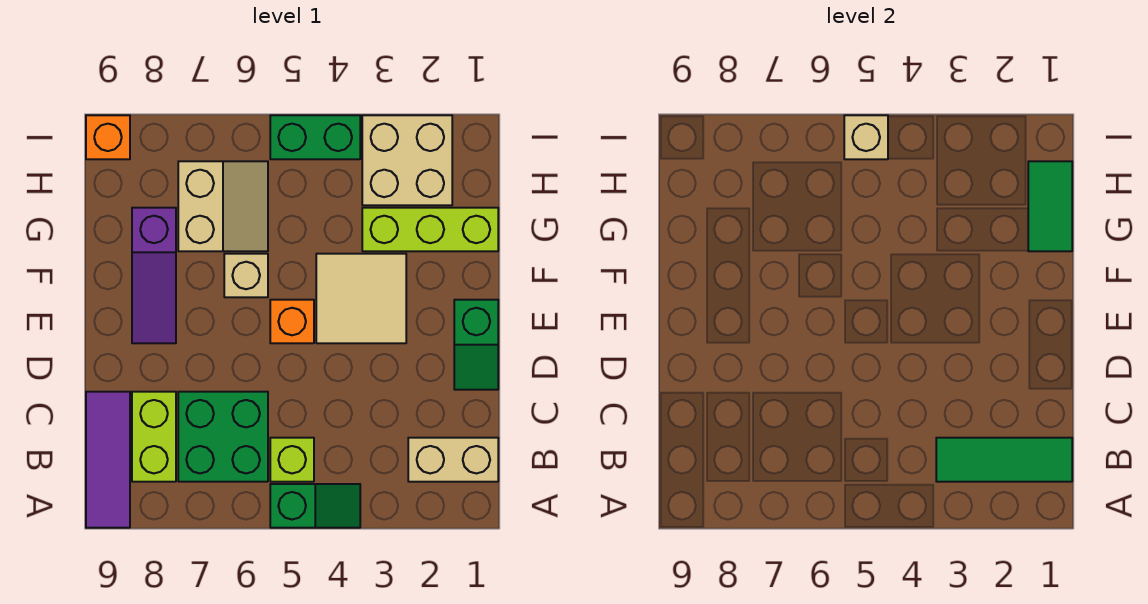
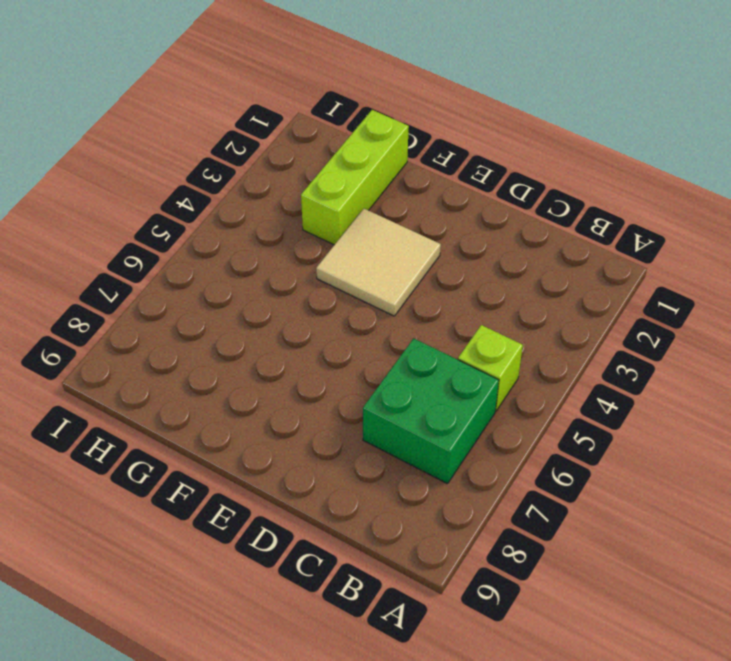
none -> green 1x2 slope [270,484,360,528]
none -> purple 1x3 tile [86,392,130,528]
none -> tan 1x2 brick [408,438,498,482]

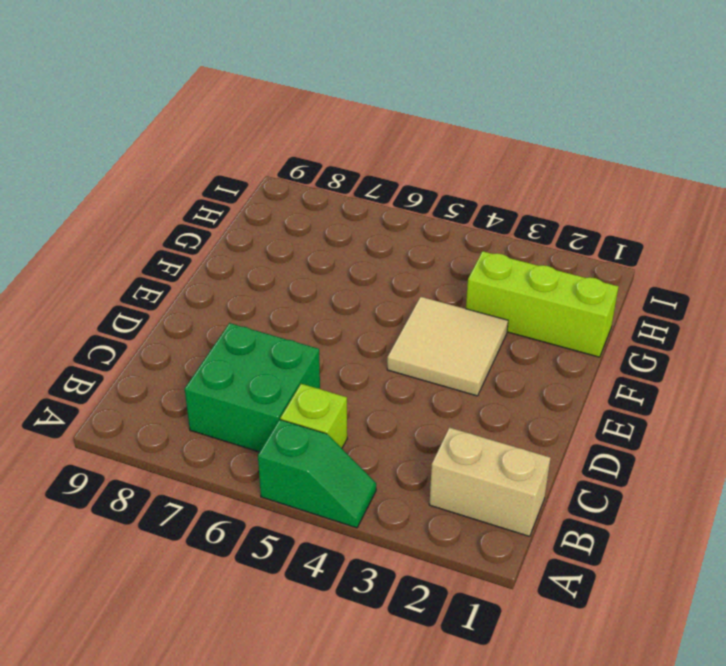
none -> purple 1x3 tile [86,392,130,528]
none -> lime 1x2 brick [132,392,176,482]
none -> green 1x2 slope [454,300,498,390]

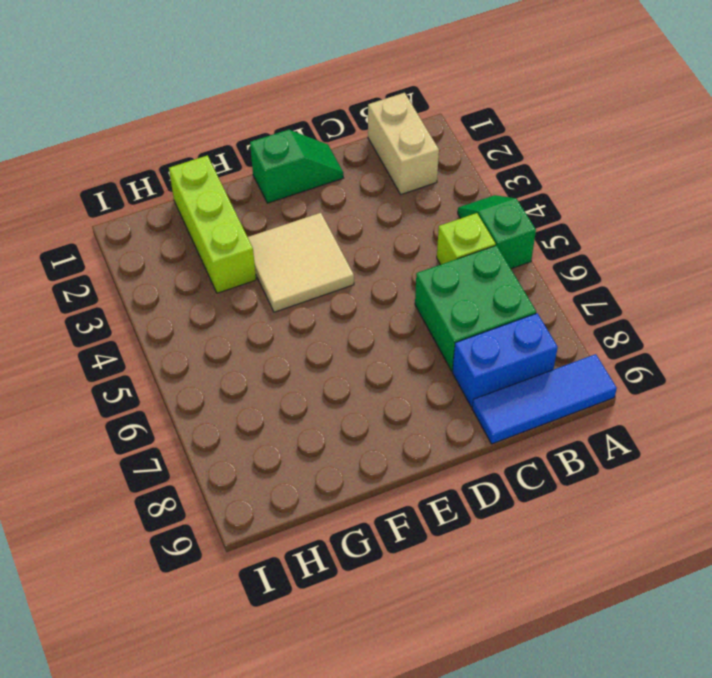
blue 1x3 tile [472,354,617,444] -> purple 1x3 tile [86,392,130,528]
blue 1x2 brick [453,313,558,407] -> lime 1x2 brick [132,392,176,482]
none -> orange 1x1 brick [270,300,314,343]
none -> purple 1x3 slope [132,208,176,343]
none -> tan 1x1 brick [224,254,268,297]

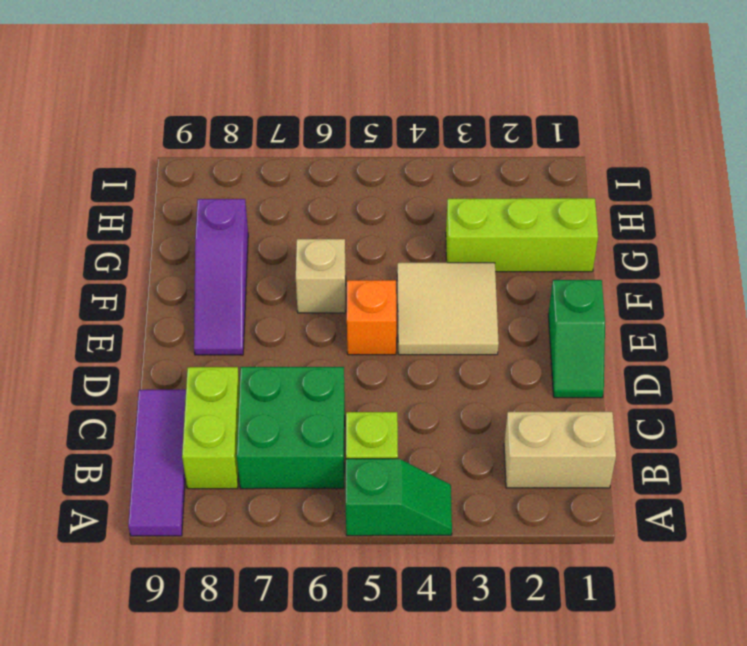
none -> tan 2x2 slope [178,161,268,251]
none -> tan 2x2 brick [362,115,452,205]
none -> green 1x2 brick [270,115,360,159]

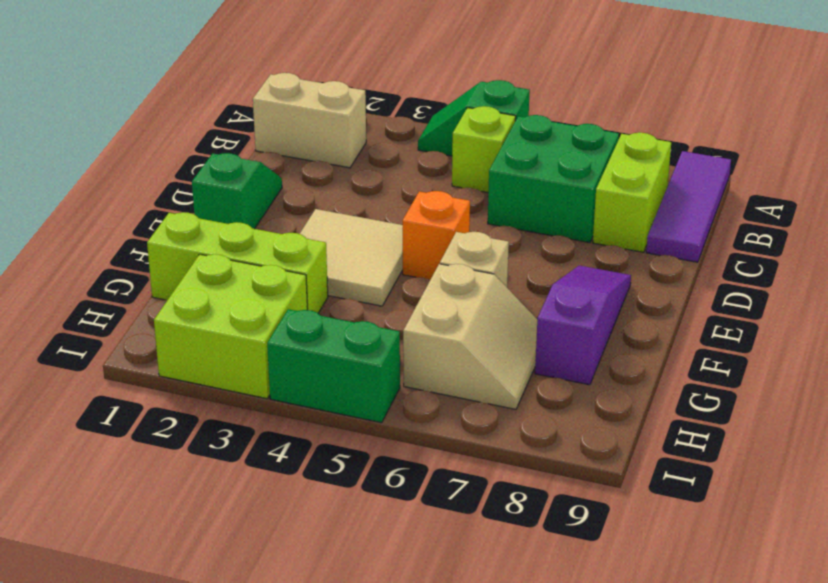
tan 2x2 slope [403,264,537,409] -> tan 2x2 slope turned to [178,161,268,251]
lime 2x2 brick [154,254,307,399] -> tan 2x2 brick [362,115,452,205]
none -> orange 1x1 brick [86,115,130,159]
none -> green 1x3 tile [936,438,1072,482]
none -> green 1x2 tile [1028,161,1072,251]

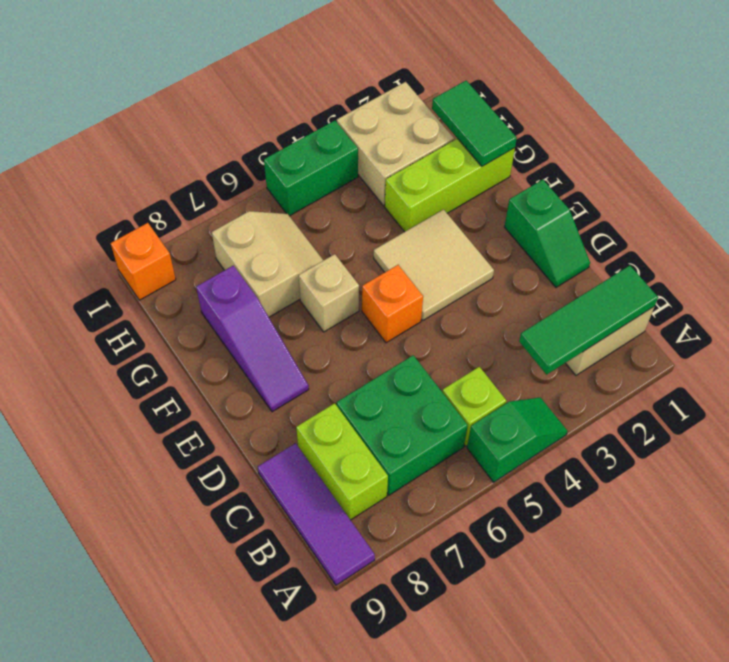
none -> tan 1x1 brick [844,115,888,159]

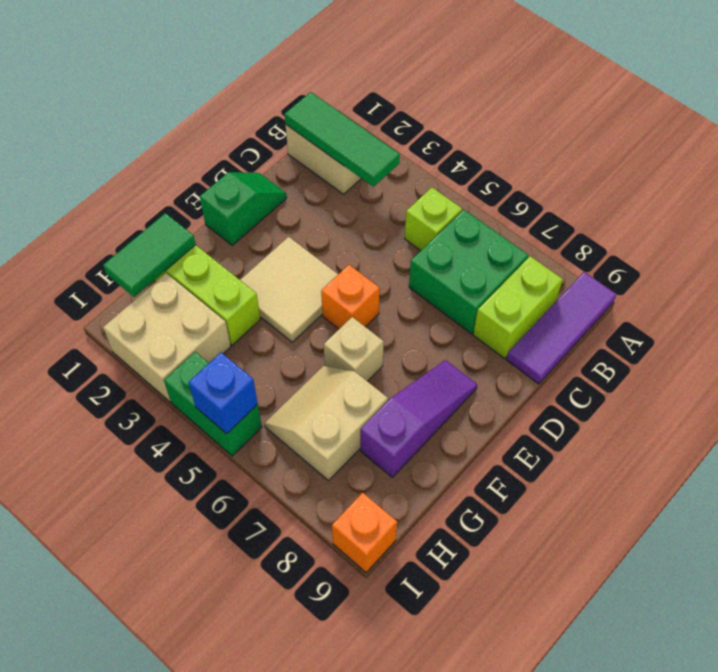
blue 1x1 brick [189,353,258,434] -> tan 1x1 brick [844,115,888,159]
none -> green 1x2 slope [270,484,360,528]

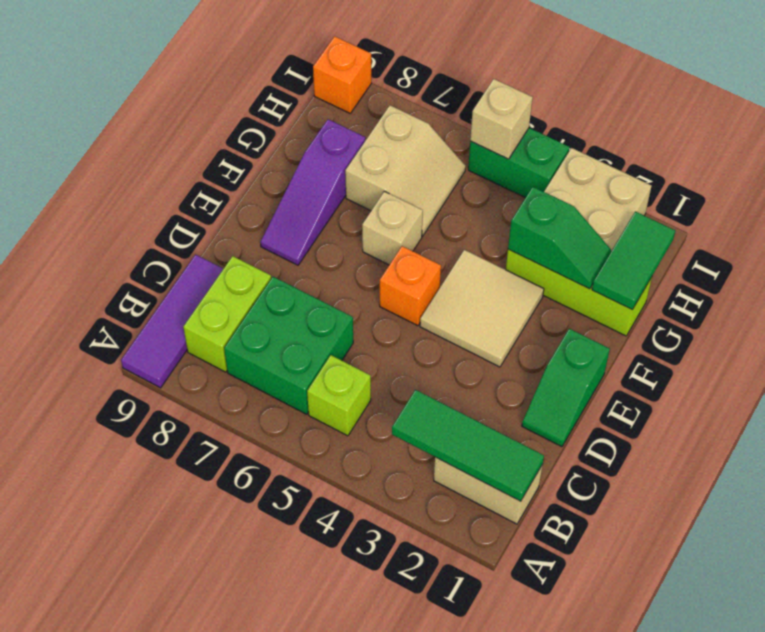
green 1x2 slope [508,187,611,289] -> green 1x2 slope moved to [270,484,360,528]

